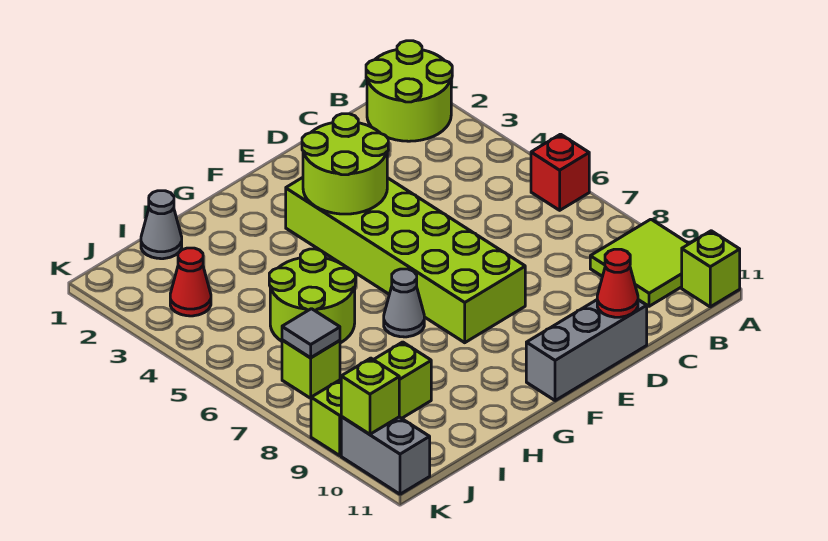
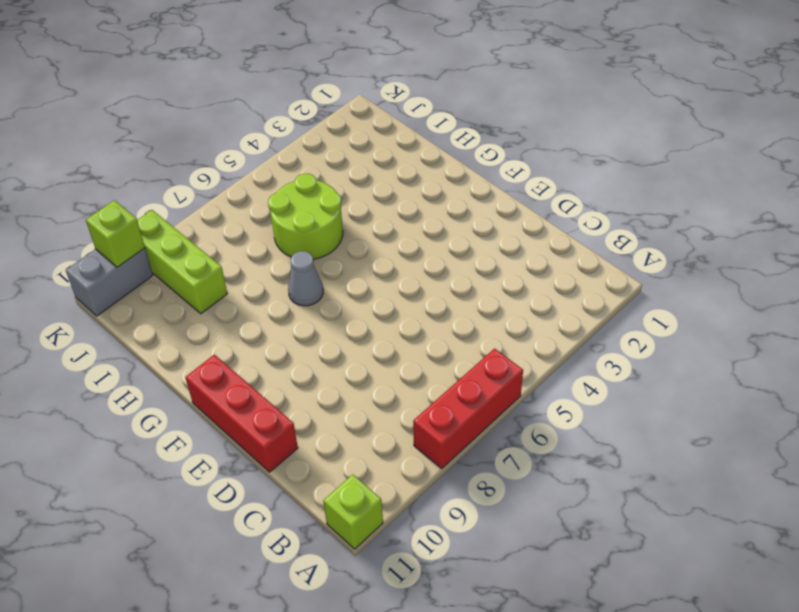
red 1x3 brick [413,348,523,468] -> red 1x1 brick [531,134,589,210]
red 1x3 brick [186,355,298,472] -> grey 1x3 brick [526,300,647,401]
none -> lime 2x2 round brick [366,41,452,141]
none -> lime 2x2 tile [590,219,689,306]
none -> lime 2x6 brick [286,178,525,343]

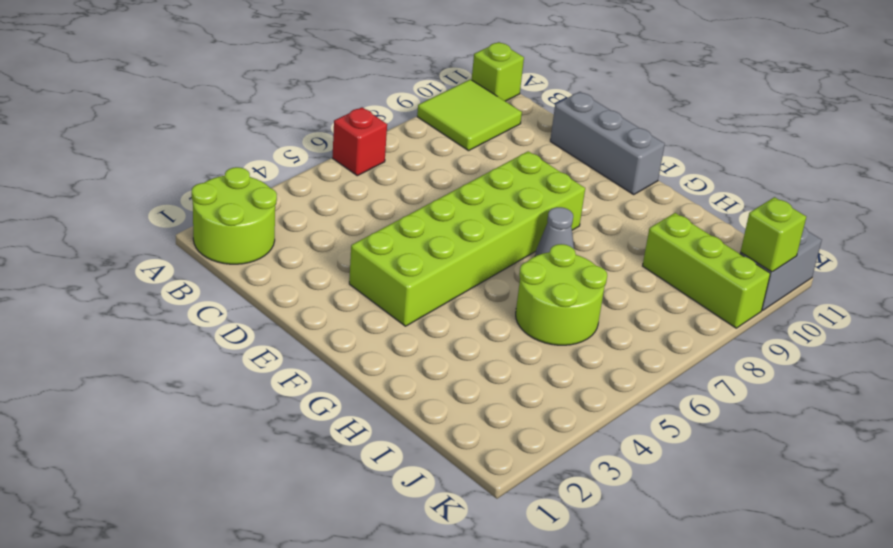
none -> grey 1x1 cone [141,191,182,259]
none -> red 1x1 cone [170,248,211,316]
none -> lime 1x1 brick [282,340,340,398]

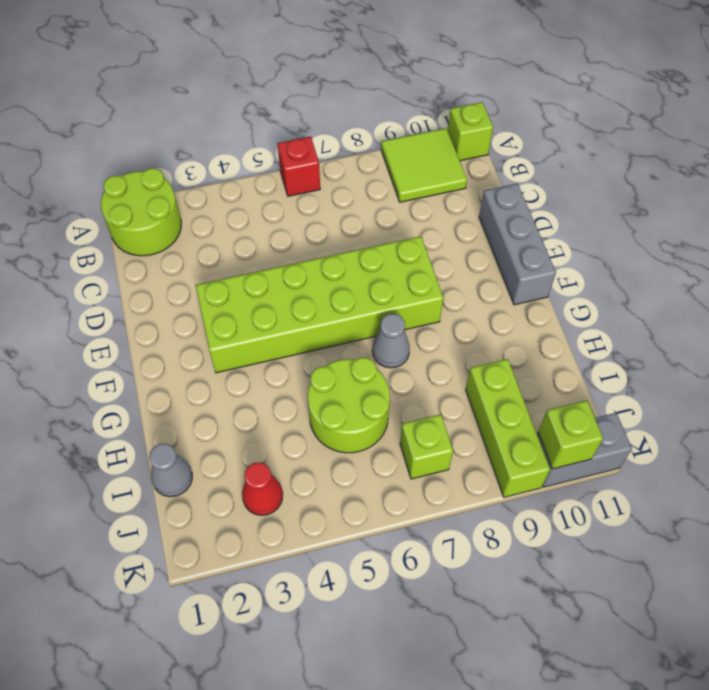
none -> red 1x1 cone [597,249,638,317]
none -> lime 2x2 round brick [302,114,388,214]
none -> grey 1x1 tile [282,309,340,358]

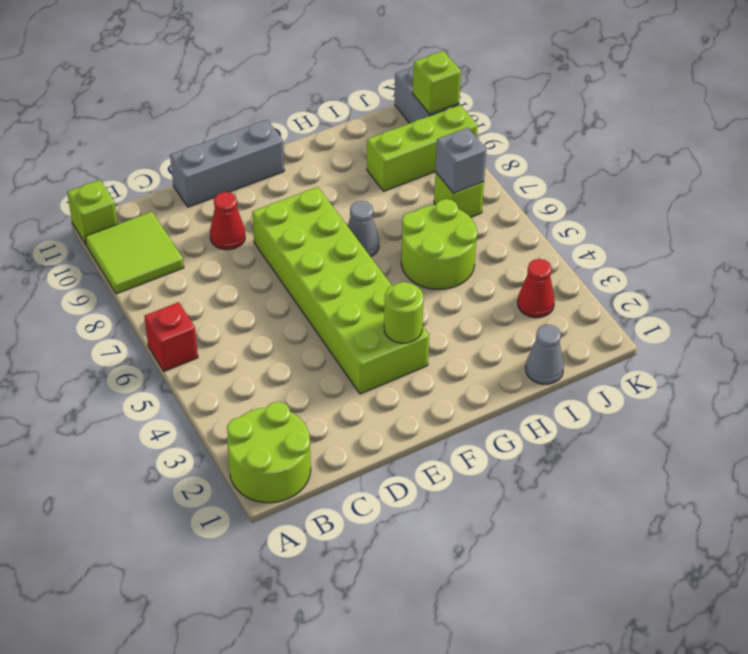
red 1x1 cone [210,192,245,250] -> red 1x1 cone moved to [597,249,638,317]
lime 1x1 round brick [384,282,423,343] -> lime 2x2 round brick [302,114,388,214]
grey 1x1 brick [435,128,486,193] -> grey 1x1 tile [282,309,340,358]

